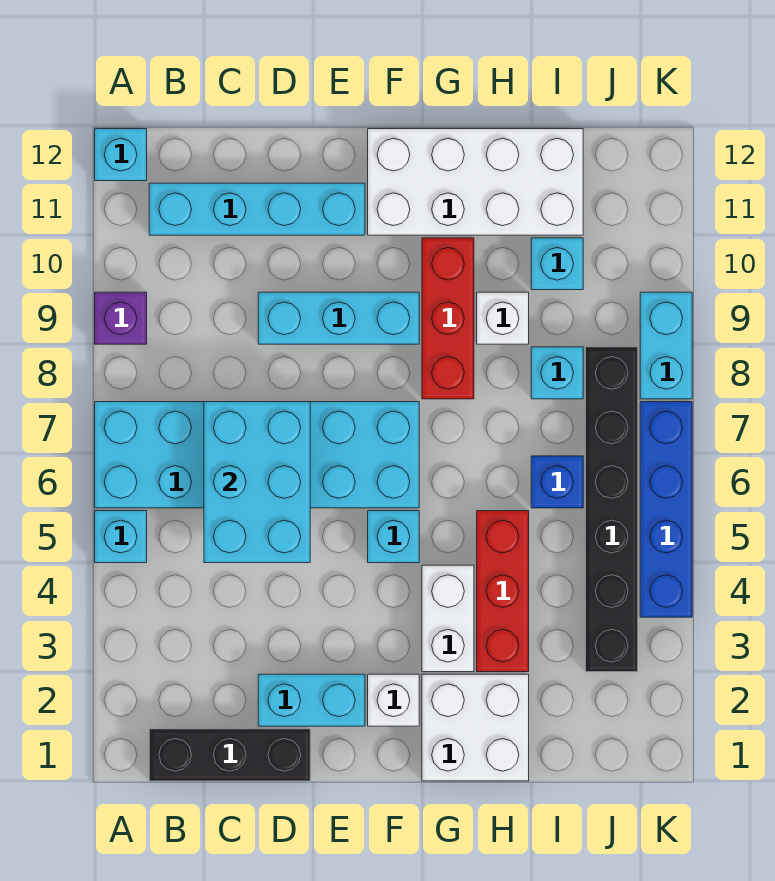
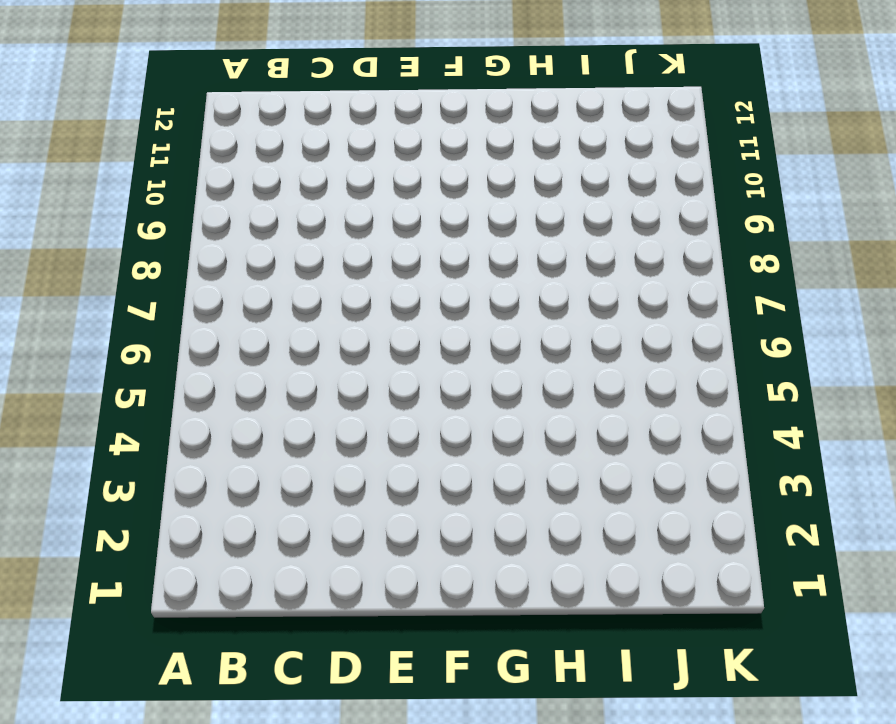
none -> cyan 1x1 brick [95,511,147,563]
none -> cyan 2x6 brick [95,402,419,508]
none -> purple 1x1 brick [95,292,147,344]

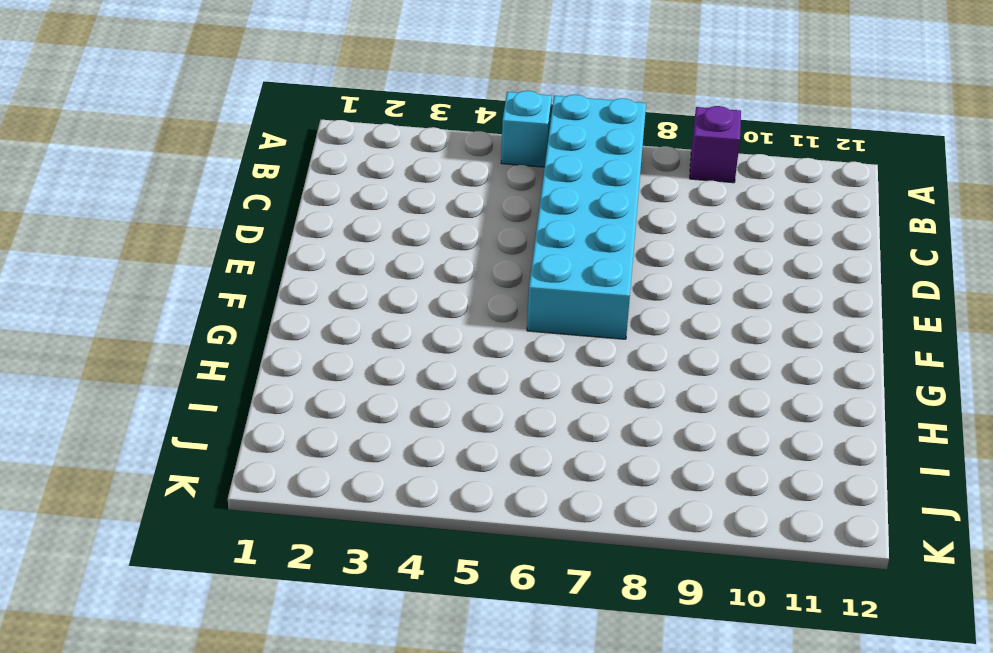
none -> cyan 1x1 brick [95,129,147,181]
none -> black 1x3 brick [149,729,310,781]
none -> cyan 1x4 brick [149,183,365,235]

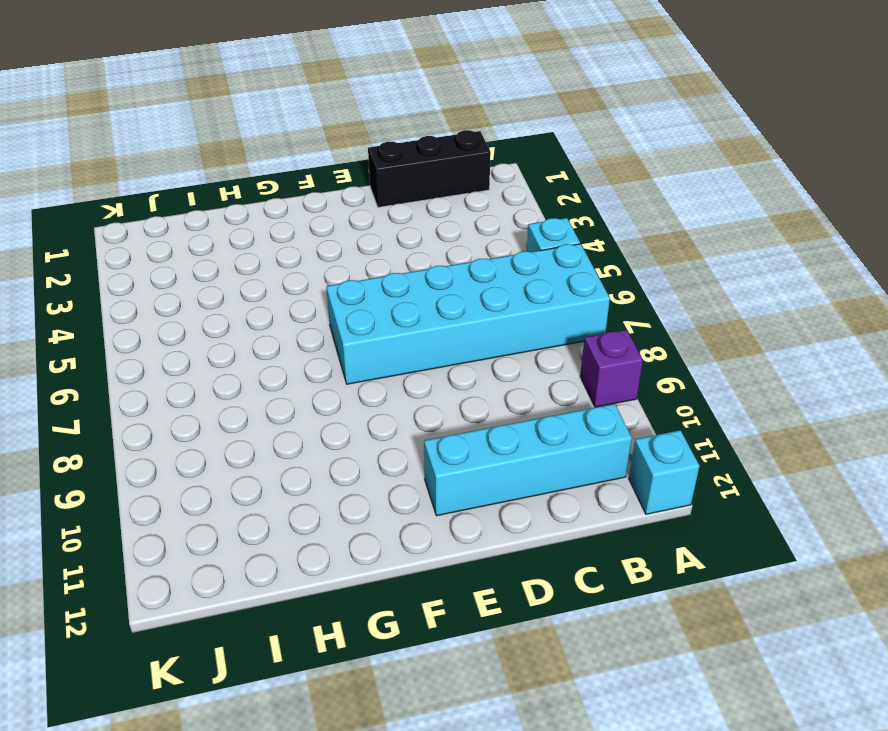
none -> cyan 1x2 brick [258,674,365,726]
none -> cyan 1x3 brick [258,292,419,344]
none -> white 1x1 brick [368,674,419,726]

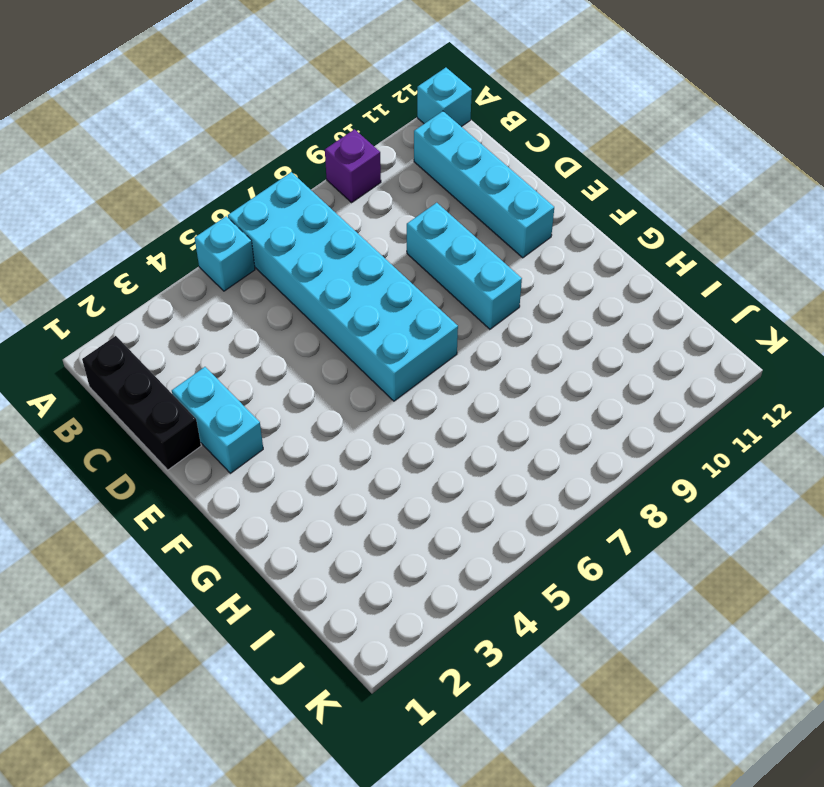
none -> white 1x1 brick [368,674,419,726]
none -> cyan 1x1 brick [368,511,419,563]
none -> white 2x4 brick [368,129,583,235]

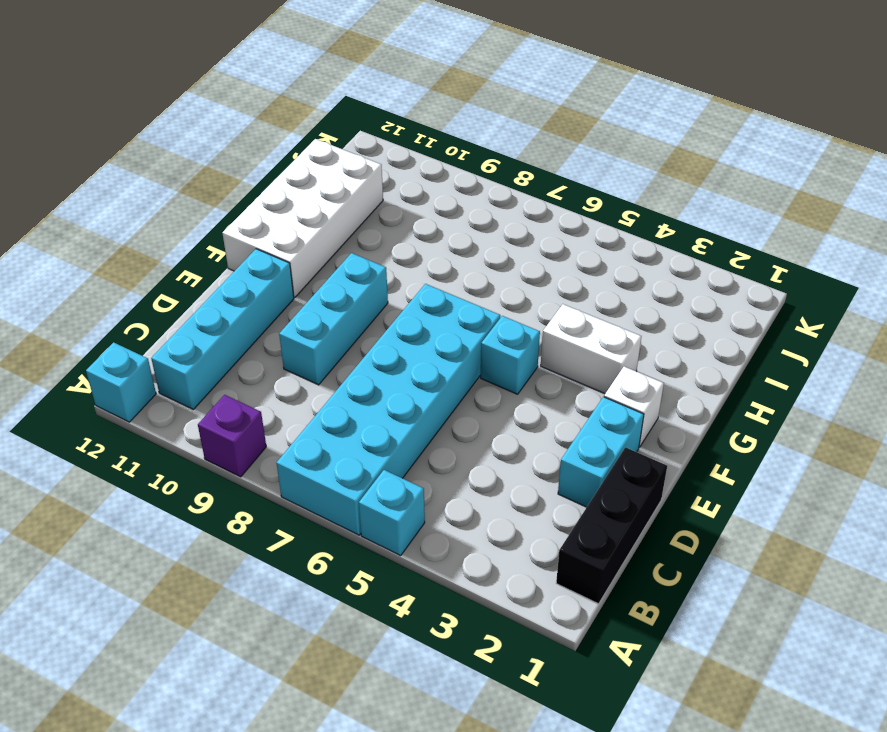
none -> white 2x2 brick [422,674,529,781]
none -> red 1x3 brick [422,238,474,399]
none -> red 1x3 brick [477,511,529,672]

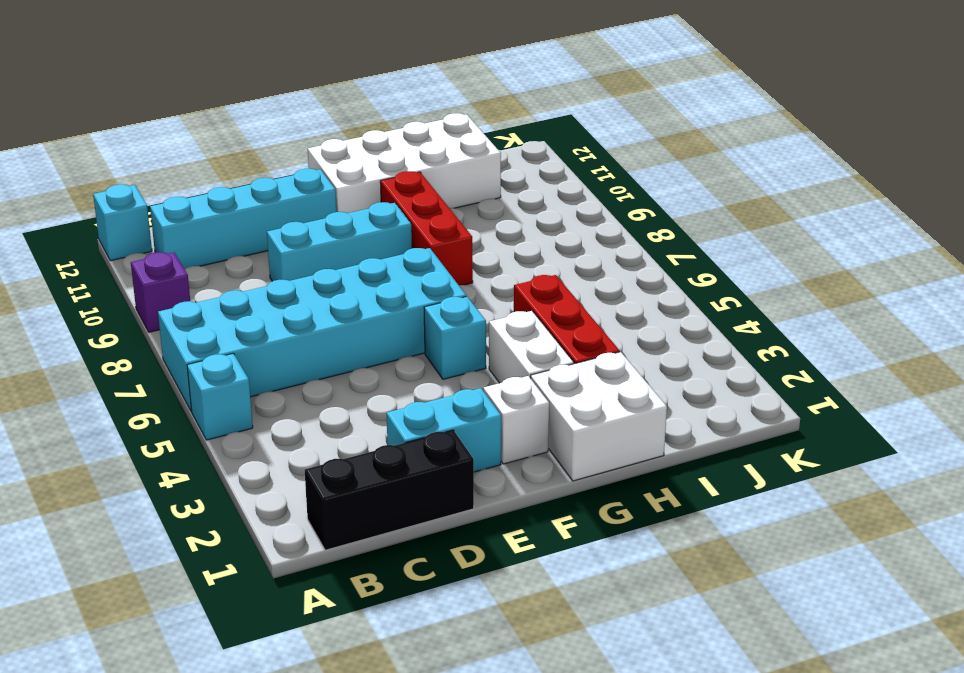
none -> white 1x1 brick [477,292,529,344]
none -> blue 1x1 brick [531,456,583,508]
none -> cyan 1x1 brick [531,347,583,399]

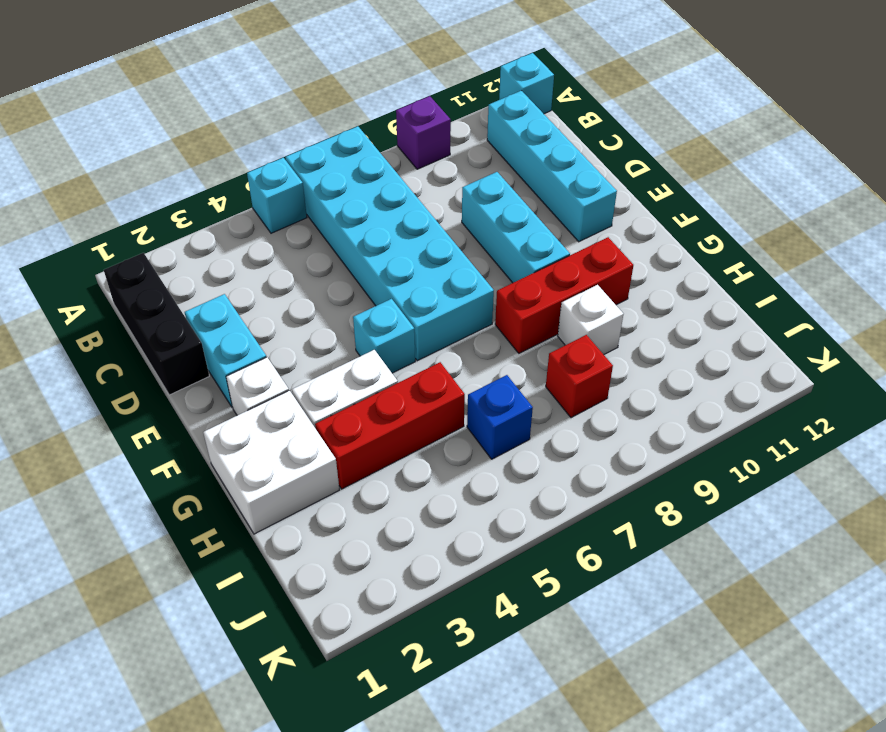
red 1x1 brick [546,335,613,418] -> cyan 1x1 brick [531,347,583,399]
none -> white 2x4 brick [368,129,583,235]
none -> cyan 1x1 brick [531,238,583,290]
none -> black 1x6 brick [586,347,638,672]

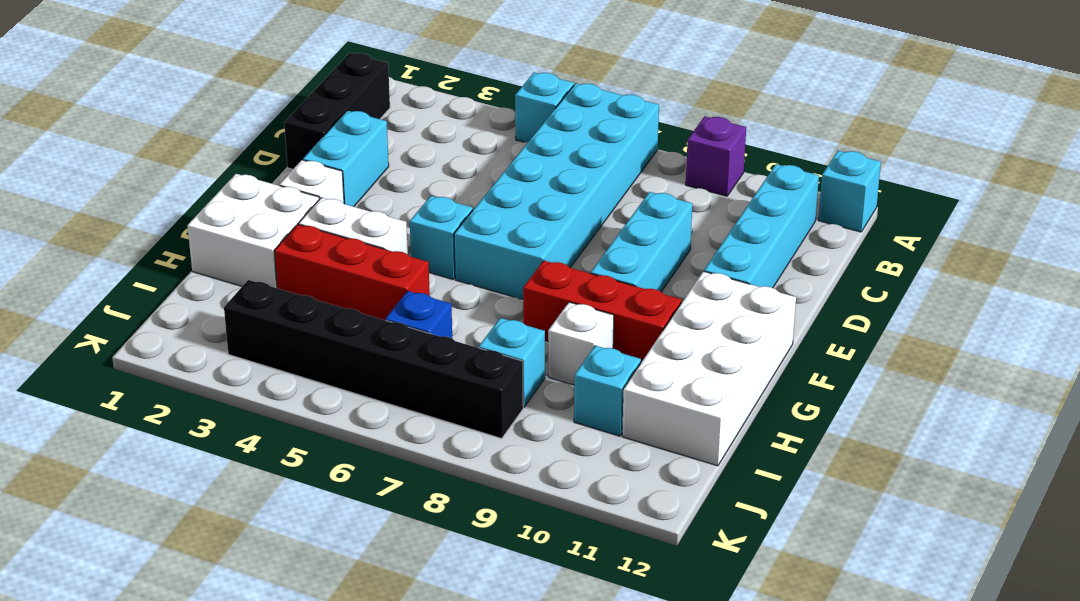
none -> blue 1x4 brick [640,402,692,617]
none -> cyan 1x2 brick [640,292,692,399]
none -> cyan 2x3 brick [204,402,310,563]

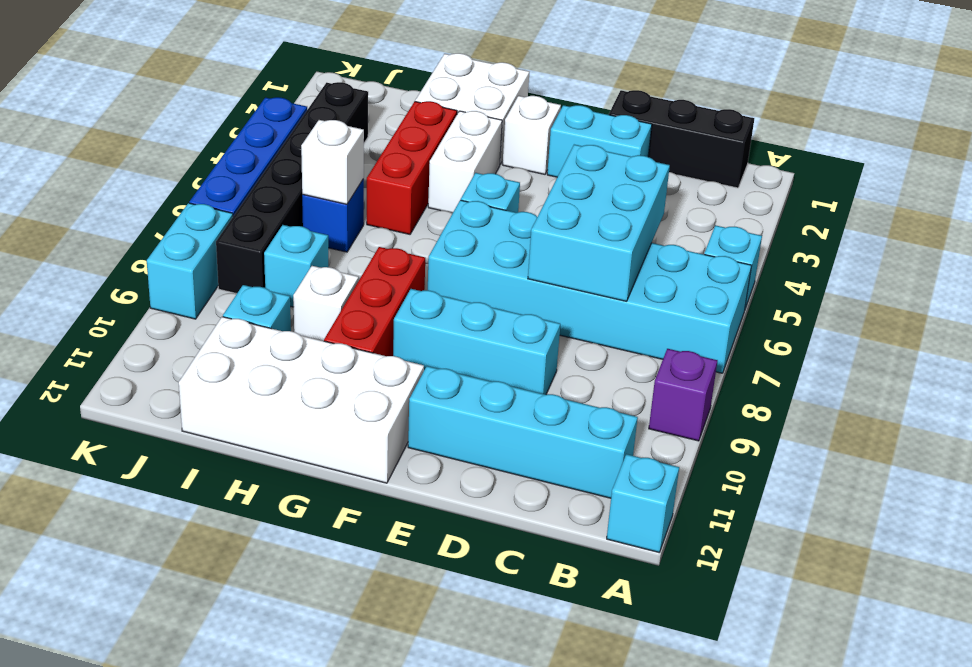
white 1x1 brick [301,120,364,204] -> none

